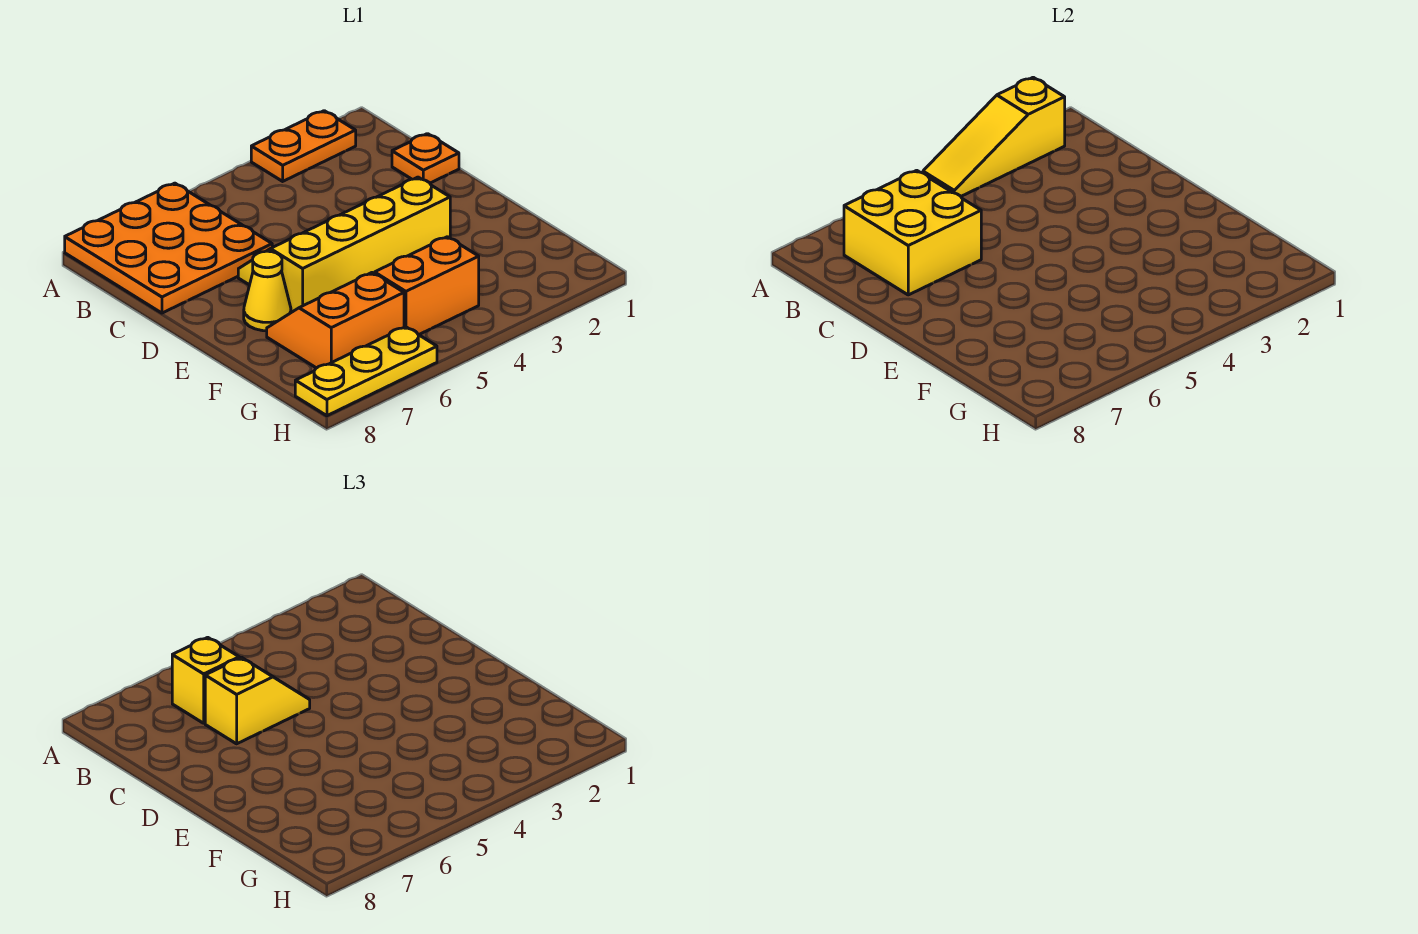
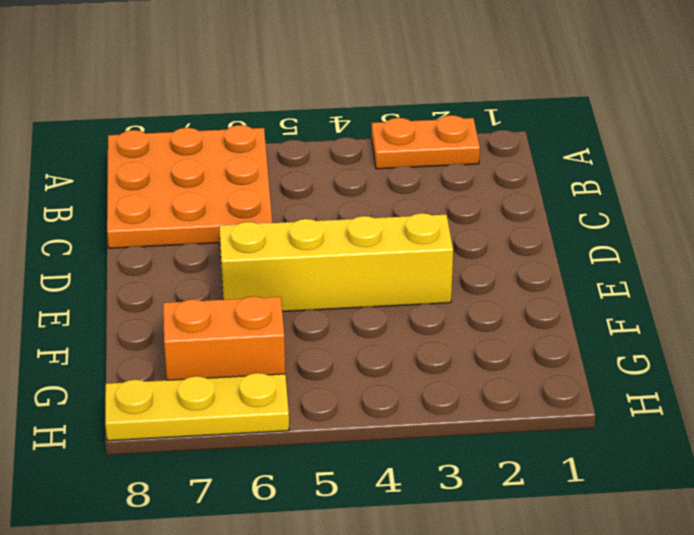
none -> orange 1x1 plate [392,134,459,183]
none -> yellow 1x1 cone [244,251,291,331]
none -> orange 1x2 brick [375,237,479,335]

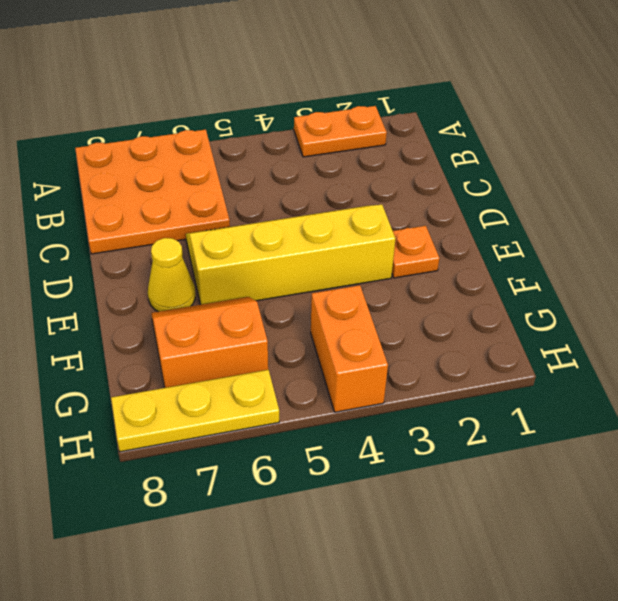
orange 1x1 plate [392,226,440,278] -> orange 1x1 plate moved to [392,134,459,183]
orange 1x2 brick [311,285,388,412] -> orange 1x2 brick turned to [375,237,479,335]
none -> yellow 1x3 slope [923,77,1065,196]
none -> yellow 2x2 brick [844,170,981,295]
none -> yellow 1x1 brick [172,637,239,723]

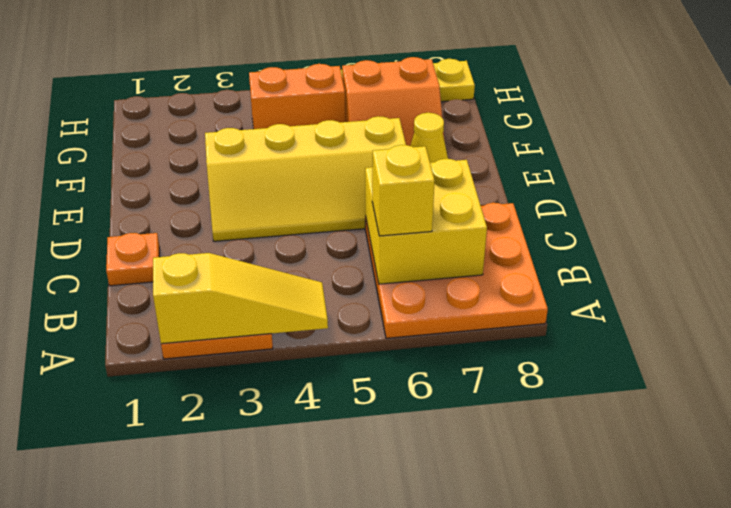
none -> yellow 1x2 slope [205,657,310,744]

